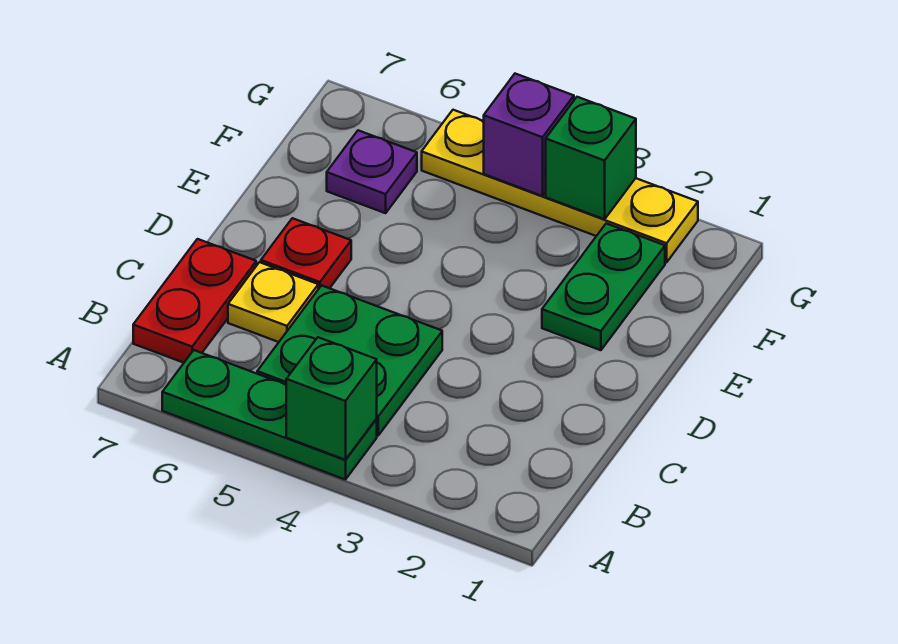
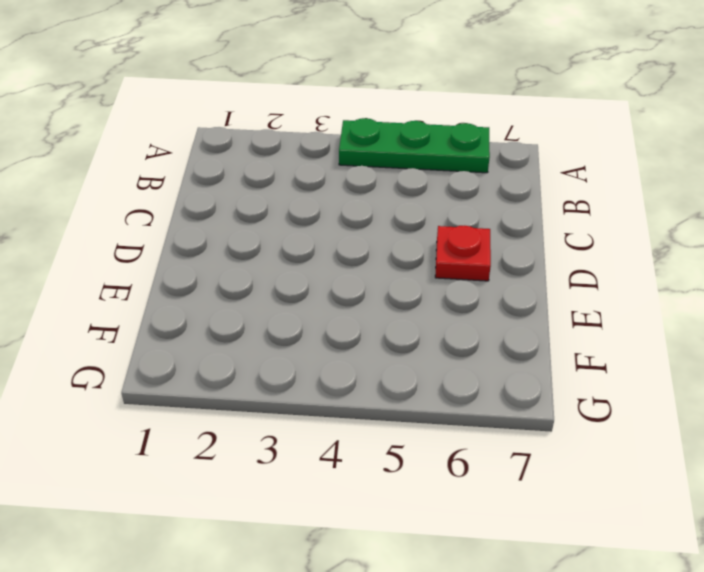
none -> green 2x2 plate [257,286,442,435]
none -> red 1x2 plate [133,239,256,363]

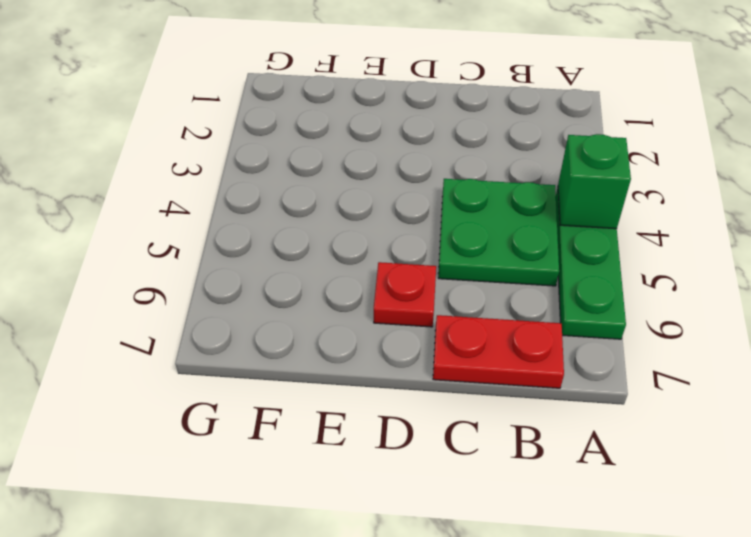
none -> yellow 1x1 plate [228,262,318,342]
none -> green 1x2 plate [542,223,665,350]

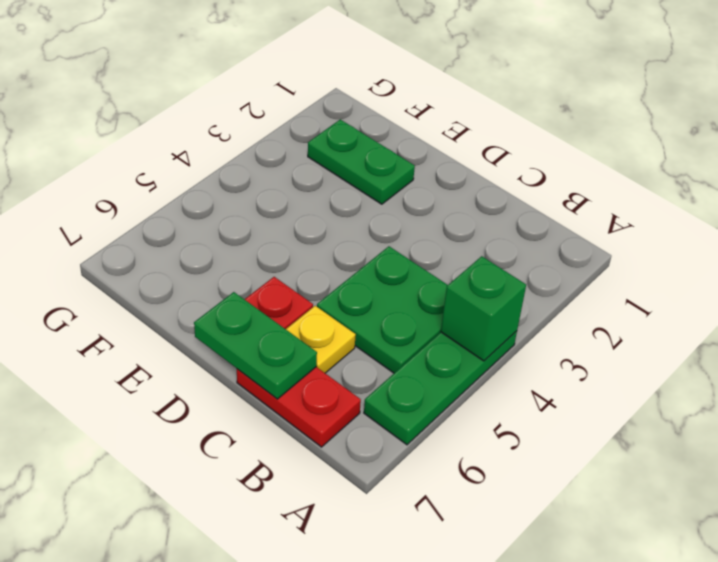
green 1x2 plate [194,292,317,399] -> none
none -> purple 1x1 plate [327,130,417,213]
none -> yellow 1x4 plate [422,110,698,262]

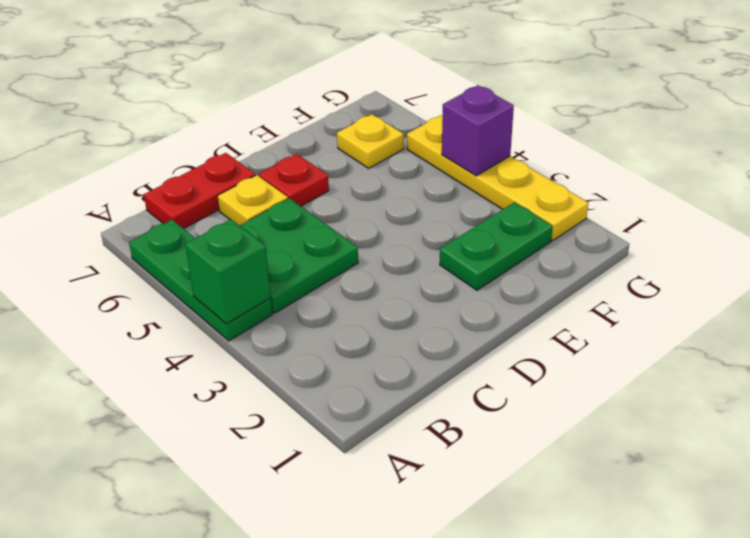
yellow 1x1 plate [337,114,404,168] -> purple 1x1 plate [327,130,417,213]
none -> green 1x1 brick [546,97,636,219]

